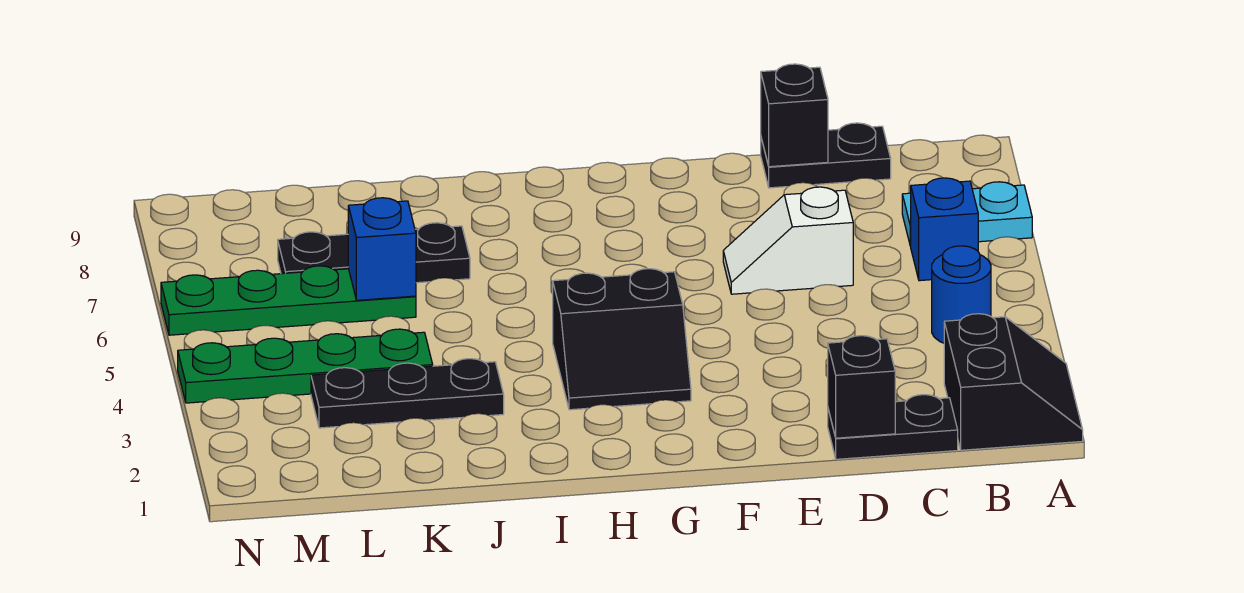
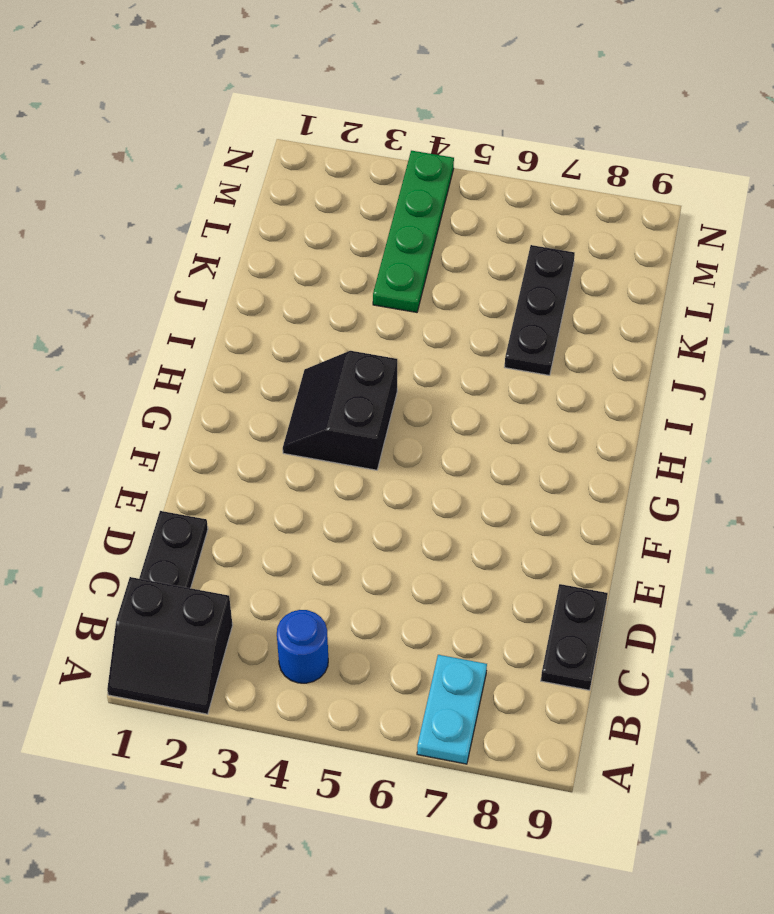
none -> blue 1x1 brick [911,178,978,281]
none -> white 1x2 slope [723,187,853,294]
none -> black 1x3 plate [311,359,504,428]

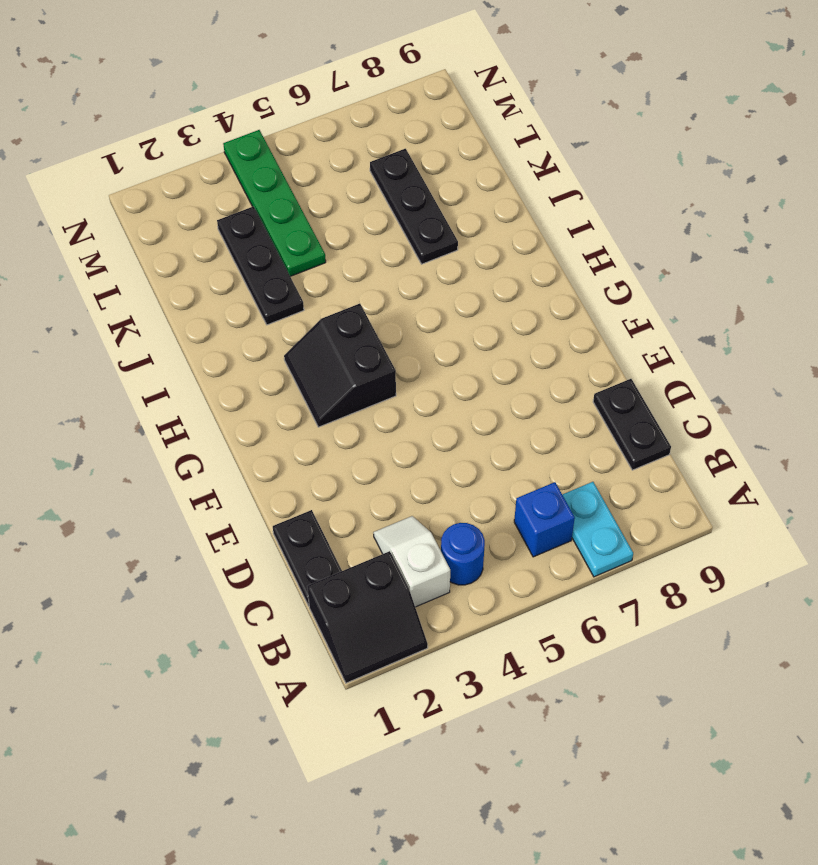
white 1x2 slope [373,516,450,607] -> white 1x2 slope moved to [723,187,853,294]
none -> green 1x4 plate [161,266,416,335]
none -> black 1x1 brick [828,336,895,438]
none -> black 1x1 brick [761,64,828,167]

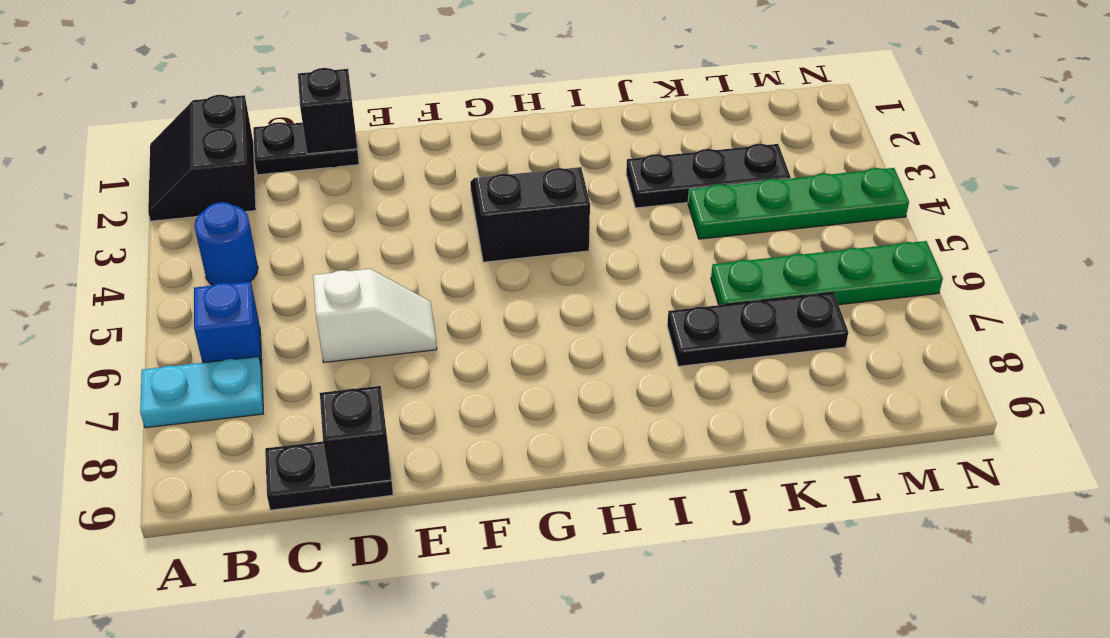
none -> blue 1x1 brick [348,198,416,300]

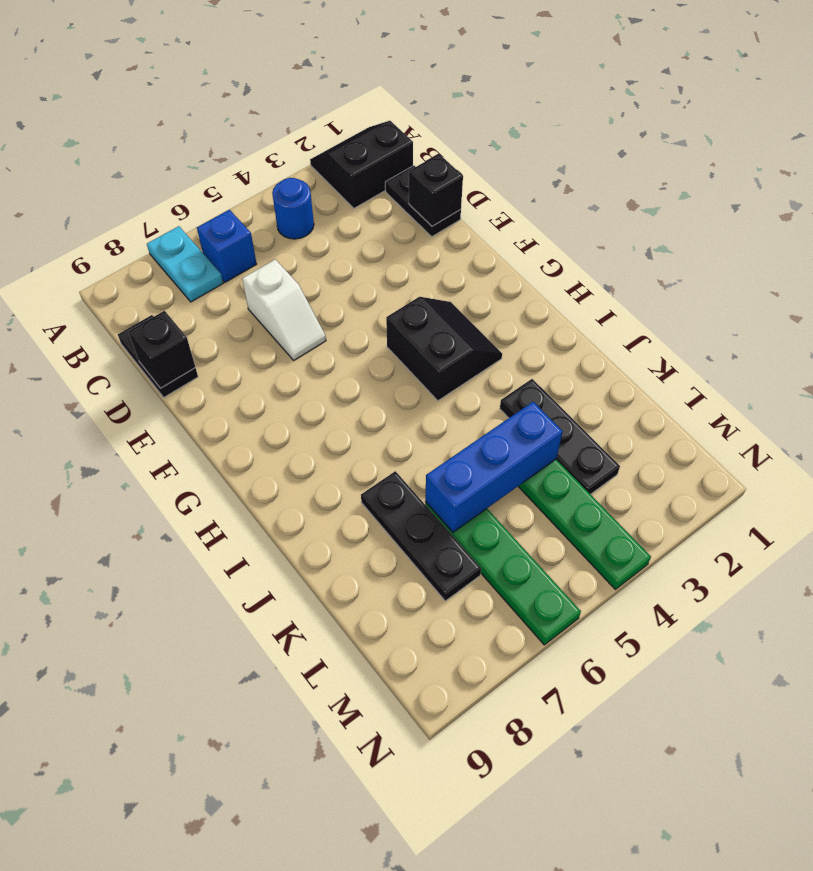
blue 1x3 brick [425,402,563,532] -> blue 1x1 brick [348,198,416,300]

